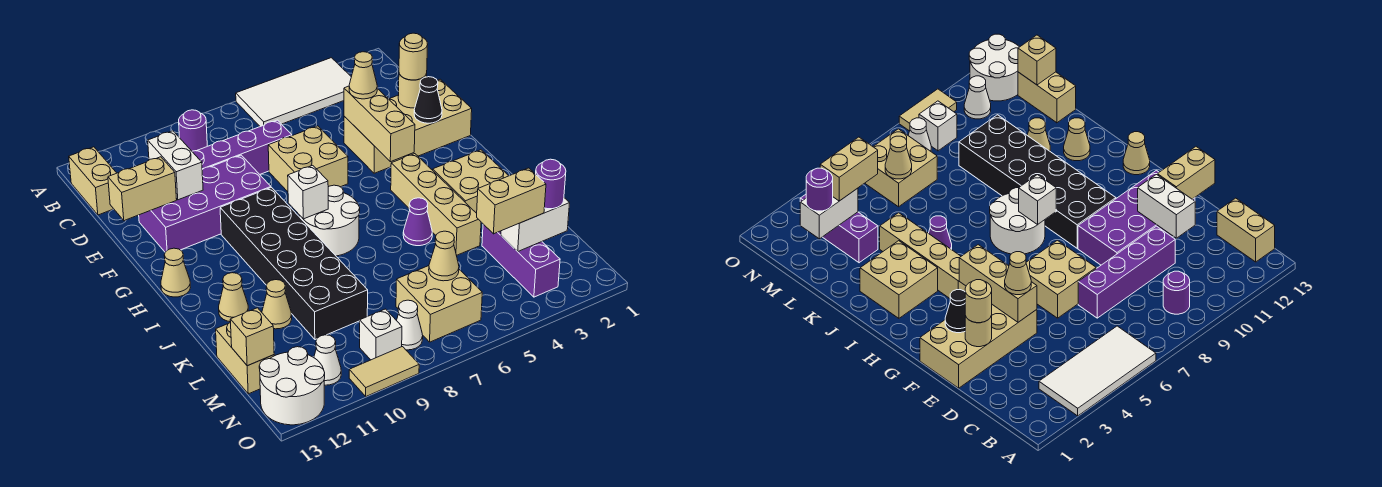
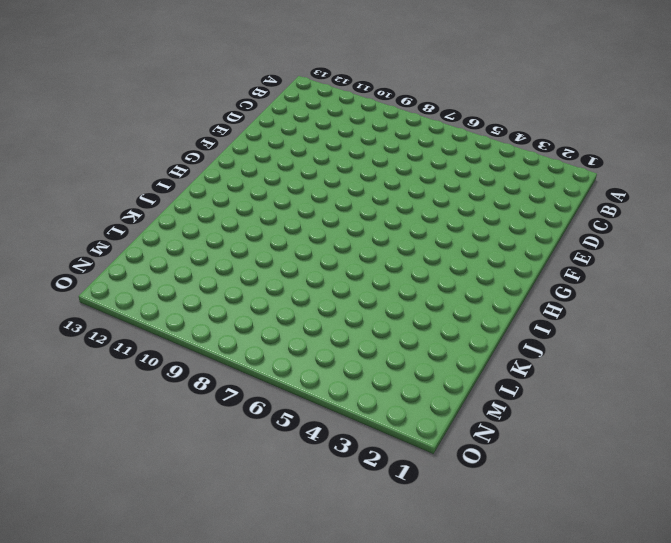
none -> white 2x4 tile [236,58,351,127]
none -> purple 1x1 round brick [179,110,207,151]
none -> tan 1x2 brick [69,147,116,215]
none -> purple 1x4 brick [192,120,292,174]

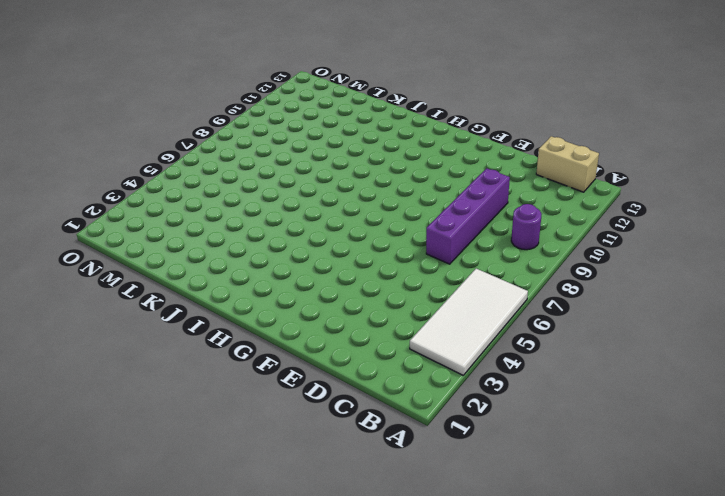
none -> tan 2x4 brick [344,79,472,173]
none -> tan 2x2 brick [268,126,348,192]
none -> purple 2x4 brick [139,155,271,252]
none -> black 2x6 brick [220,188,368,340]

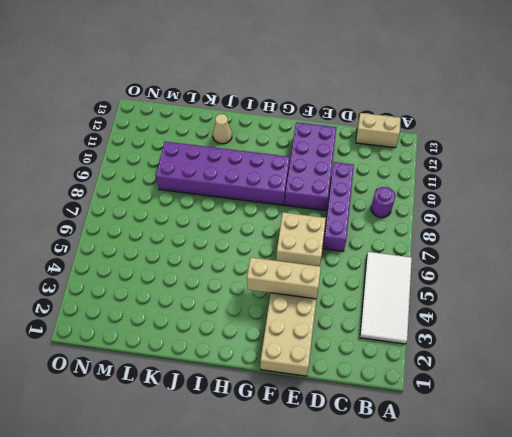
purple 2x6 brick [156,142,290,205] -> black 2x6 brick [220,188,368,340]
none -> tan 1x4 brick [391,154,481,255]
none -> white 2x2 round brick [299,185,360,256]
none -> tan 1x1 cone [161,248,190,297]
none -> tan 2x2 brick [433,150,508,213]

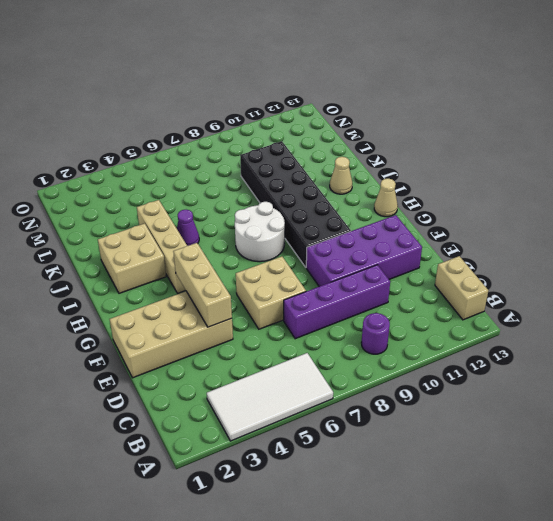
none -> tan 1x1 cone [262,280,292,329]
none -> purple 1x3 brick [482,224,560,297]
none -> tan 1x2 brick [216,322,274,394]
none -> tan 2x2 brick [396,266,482,342]

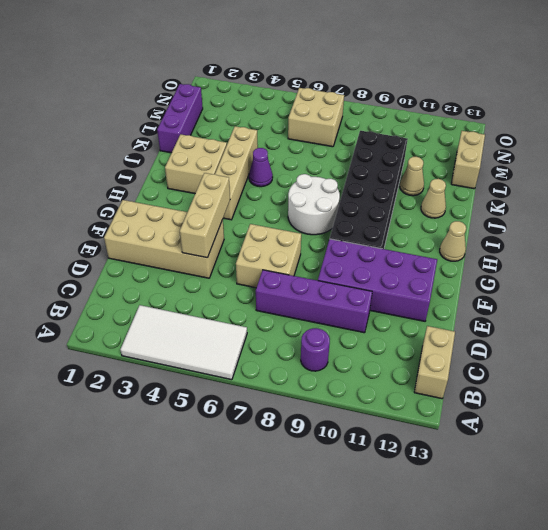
purple 1x3 brick [157,84,203,153] -> purple 1x3 brick moved to [482,224,560,297]
none -> white 1x1 cone [397,300,423,350]
none -> white 1x1 brick [360,309,402,360]
none -> white 1x1 cone [314,335,341,385]
none -> white 2x2 round brick [259,347,325,425]

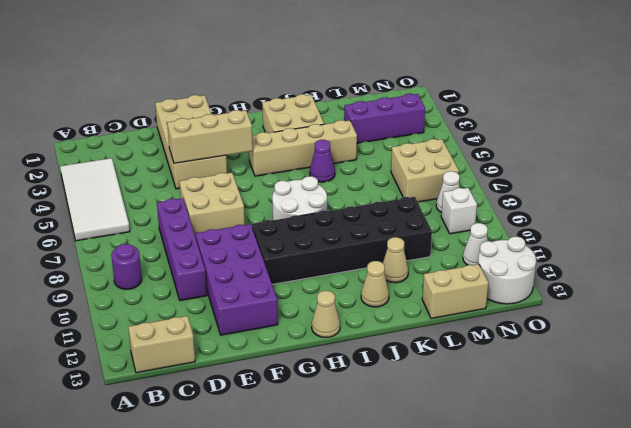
none -> tan 1x2 tile [349,347,419,396]
none -> white 1x2 brick [148,131,203,200]
none -> tan 1x1 round brick [398,74,427,108]
none -> tan 1x2 brick [108,157,177,221]

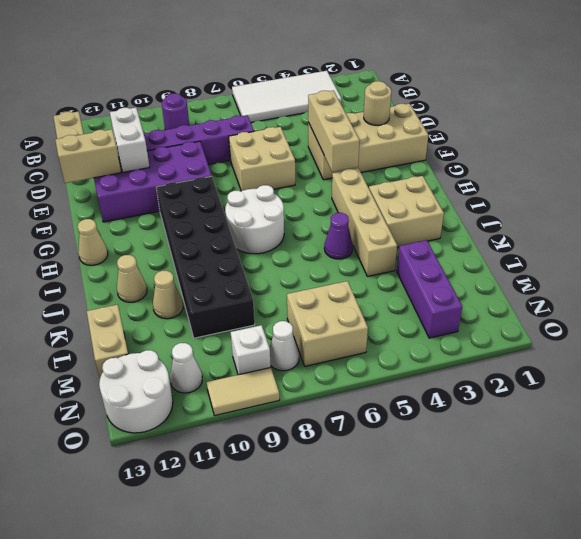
none -> black 1x1 cone [414,77,442,123]
none -> white 1x1 brick [288,165,328,219]
none -> white 1x2 brick [501,198,570,251]
none -> tan 1x1 cone [429,231,459,281]

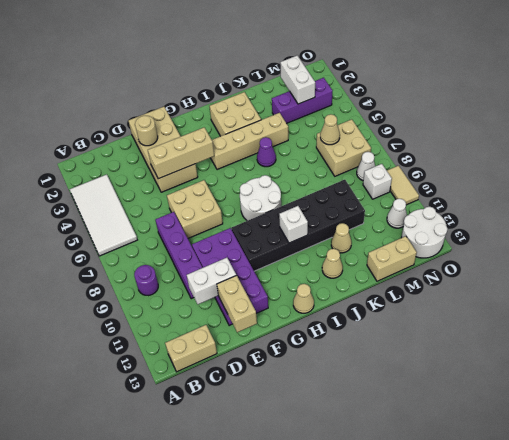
white 1x1 brick [279,206,308,243] -> white 1x1 brick moved to [288,165,328,219]
none -> black 1x1 cone [414,77,442,123]
none -> tan 1x1 brick [230,308,274,366]
none -> tan 1x1 round brick [399,33,428,80]
none -> tan 1x1 cone [349,52,377,99]

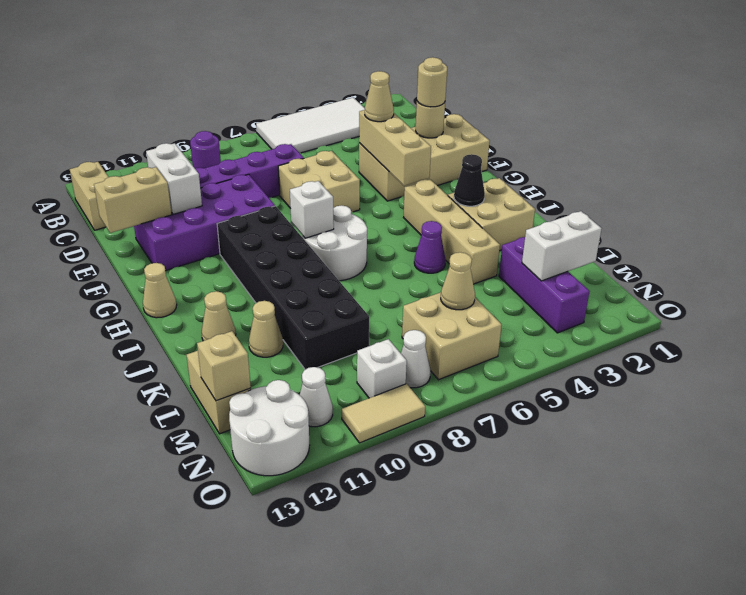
black 1x1 cone [454,154,485,206] -> black 1x1 cone moved to [414,77,442,123]
none -> purple 1x1 round brick [536,159,566,209]
none -> tan 1x2 brick [477,168,546,234]

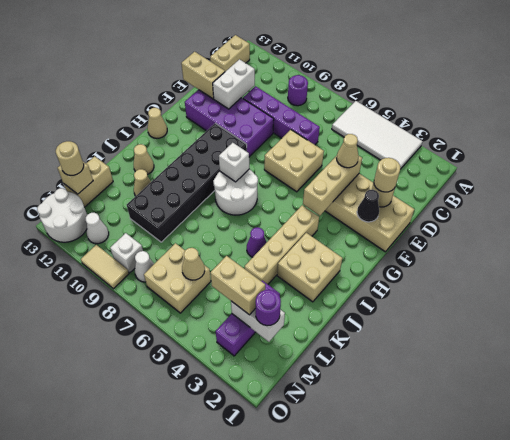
tan 1x1 round brick [56,141,84,175] -> none

